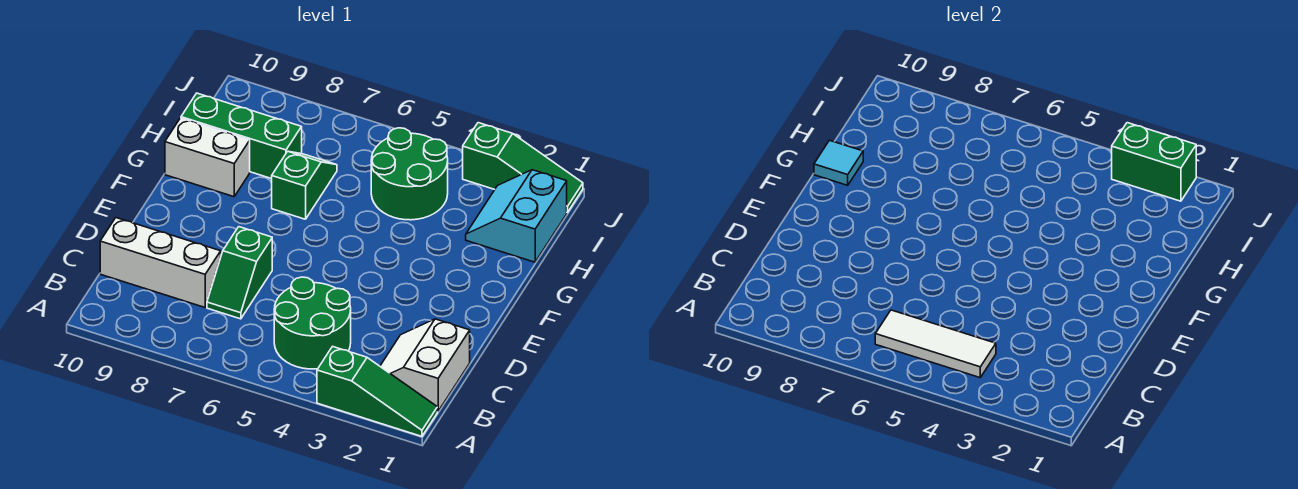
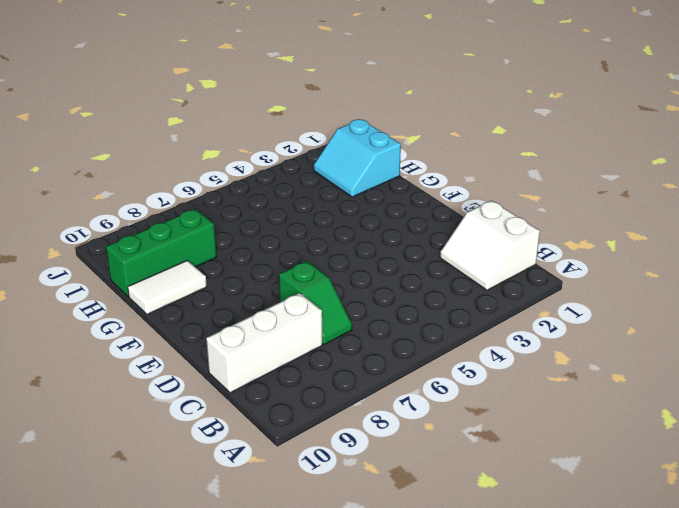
white 1x2 tile [128,260,207,314] -> white 1x2 brick [165,118,250,197]
none -> green 1x3 slope [317,346,437,436]
none -> green 2x2 round brick [274,277,351,369]
none -> green 1x2 slope [272,151,337,219]

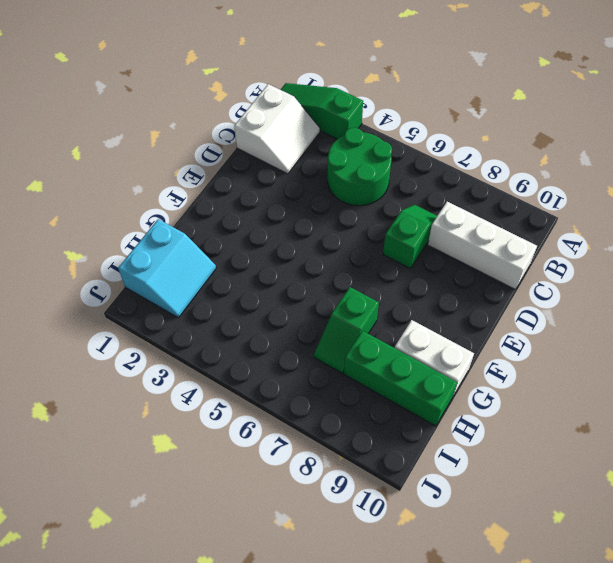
none -> green 2x2 round brick [371,128,448,220]
none -> green 1x3 slope [463,123,583,213]
none -> white 1x3 tile [875,310,996,378]

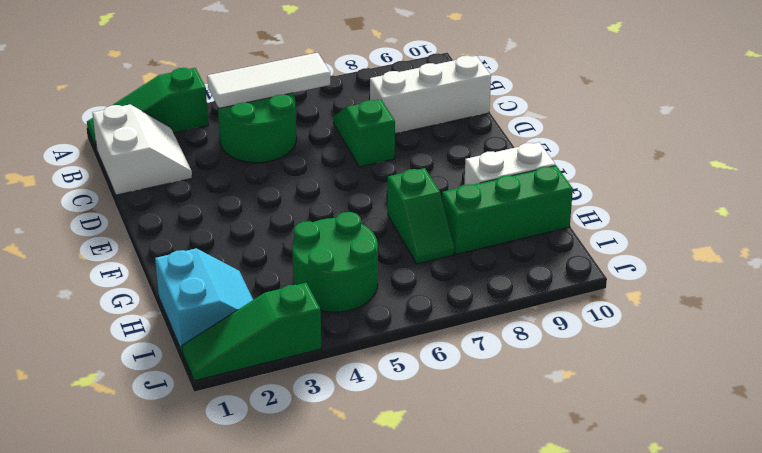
none -> cyan 1x1 tile [814,140,863,185]
none -> green 1x2 brick [1112,123,1196,201]

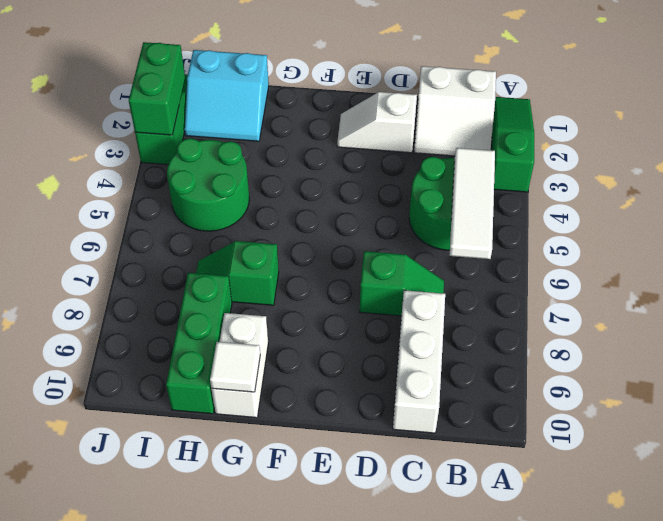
white 1x2 slope [337,92,417,153] -> none
white 1x1 tile [210,342,260,392] -> cyan 1x1 tile [814,140,863,185]

